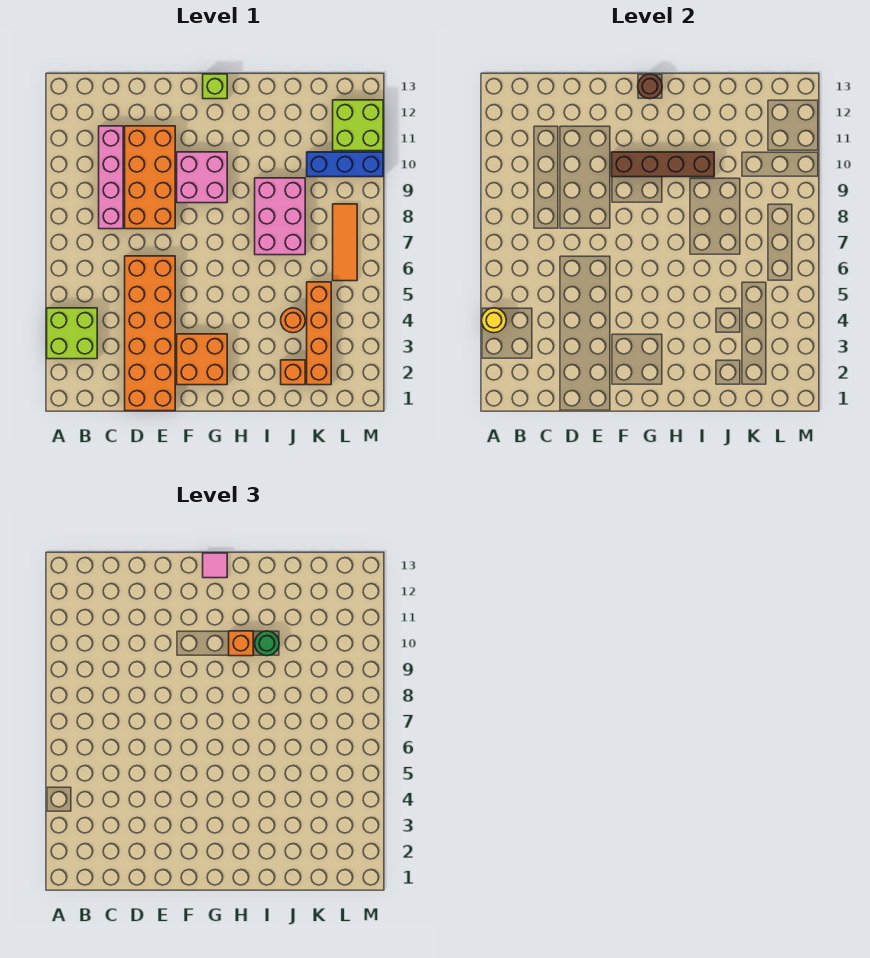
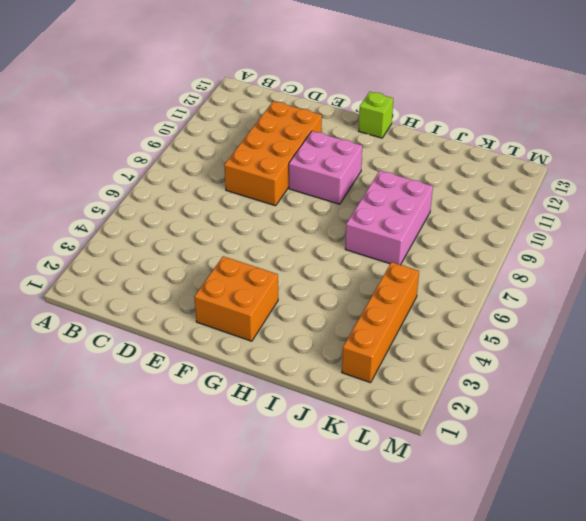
none -> lime 2x2 brick [47,308,97,359]
none -> pink 1x4 brick [99,126,123,229]
none -> orange 2x6 brick [125,256,175,411]

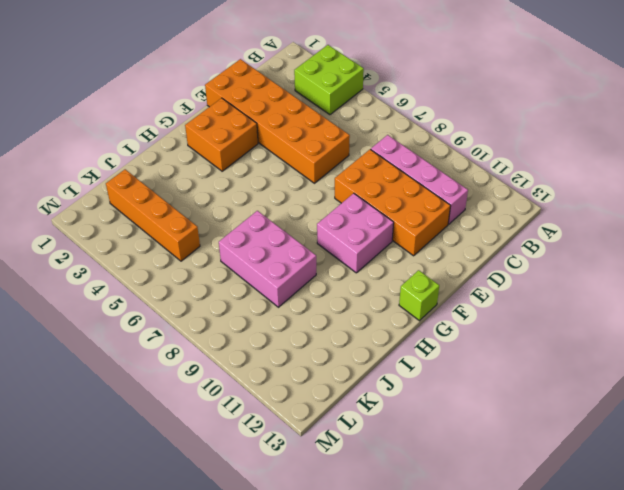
none -> orange 1x1 brick [281,360,305,385]
none -> orange 1x1 round brick [281,308,305,333]
none -> blue 1x3 brick [307,152,383,177]

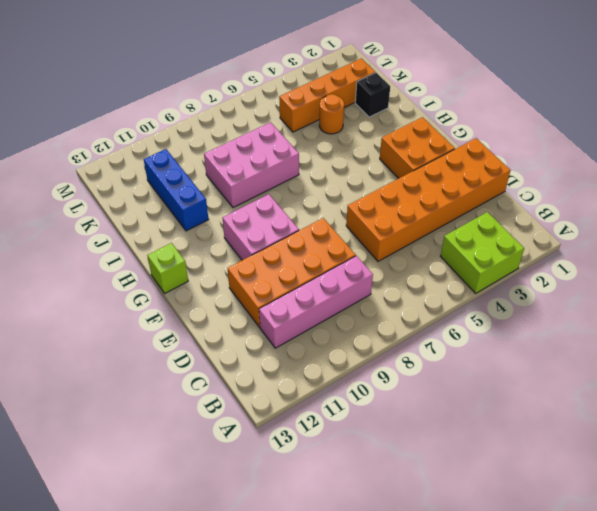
blue 1x3 brick [144,149,209,231] -> blue 1x3 brick moved to [307,152,383,177]
black 1x1 brick [355,73,390,117] -> orange 1x1 brick [281,360,305,385]
none -> orange 1x3 tile [333,204,357,281]
none -> lime 2x2 brick [333,100,383,151]
none -> yellow 1x1 round brick [482,308,506,333]

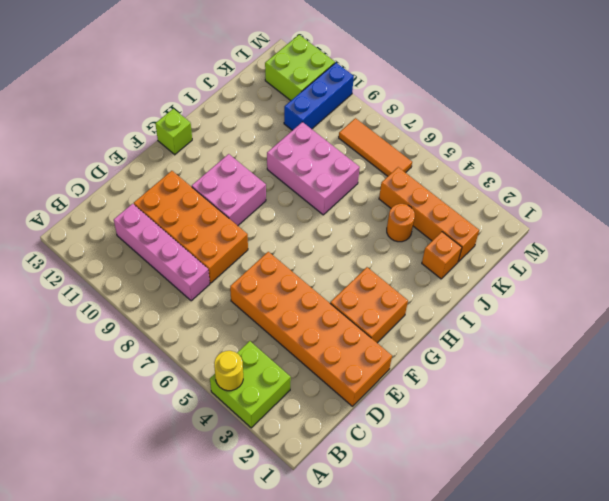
none -> brown 1x4 brick [612,152,714,177]
none -> brown 1x1 round brick [638,74,662,99]
none -> pink 1x1 tile [203,553,227,578]

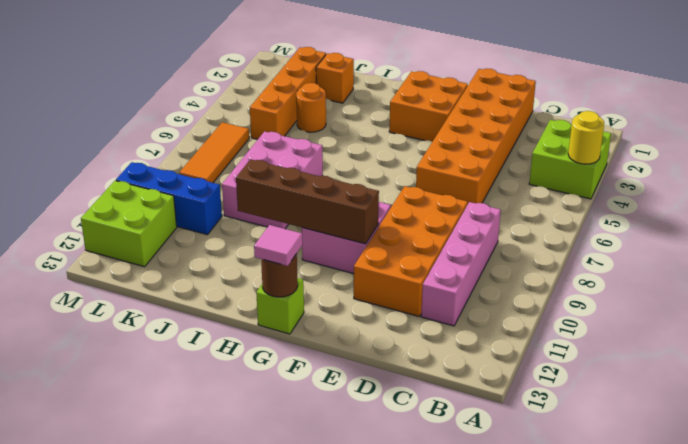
none -> orange 1x1 brick [229,631,253,656]
none -> green 1x1 round brick [255,631,279,656]

